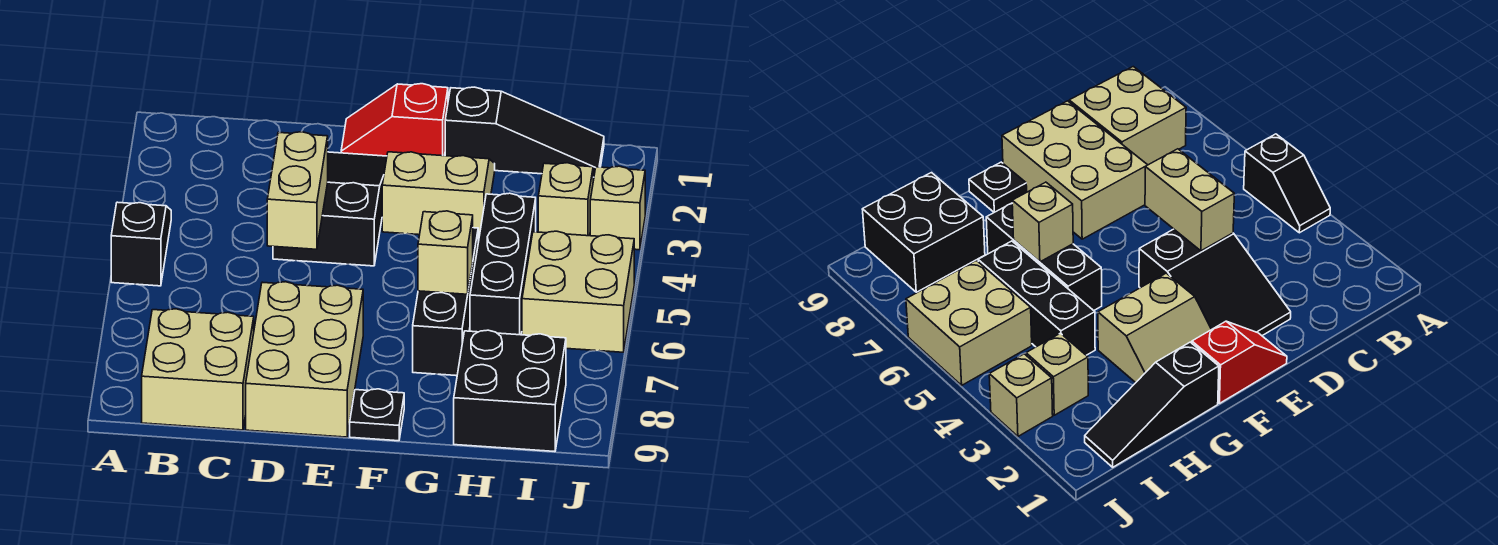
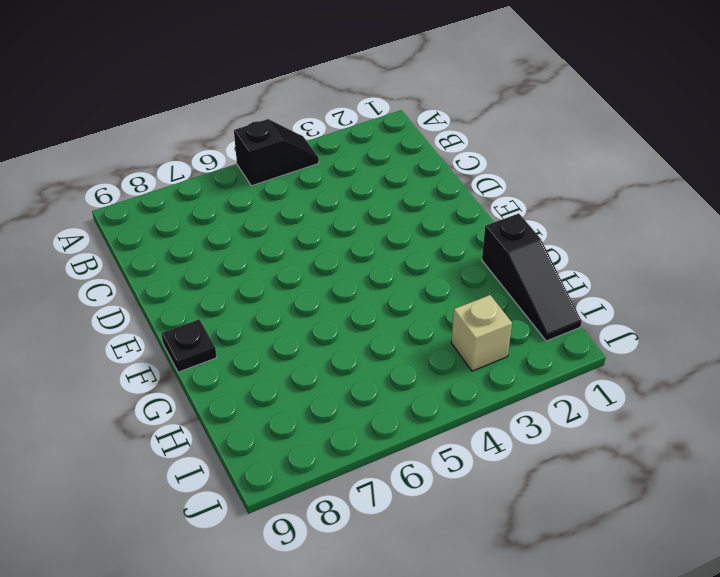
none -> tan 2x2 brick [142,309,254,430]
none -> black 2x3 slope [273,152,387,266]
none -> tan 2x3 brick [246,282,363,437]

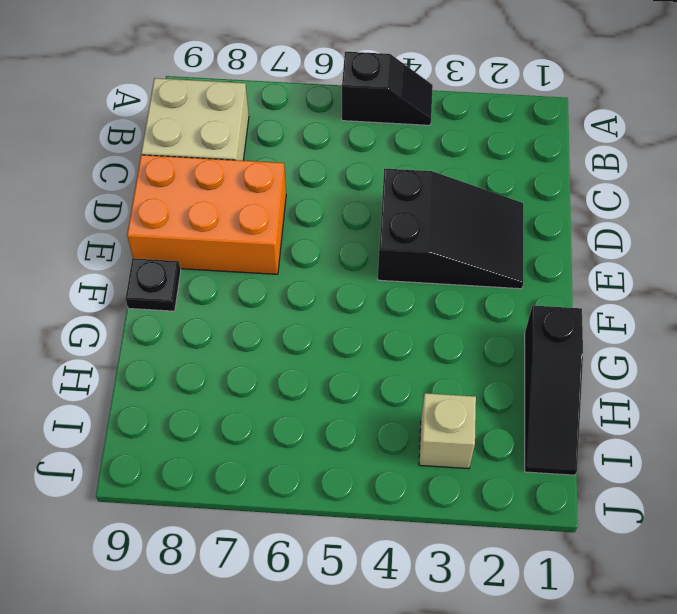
orange 2x3 brick [127,155,286,274] -> tan 2x3 brick [246,282,363,437]
none -> red 1x2 slope [341,84,448,156]
none -> tan 2x2 slope [382,152,495,239]
none -> black 1x3 brick [413,228,478,376]

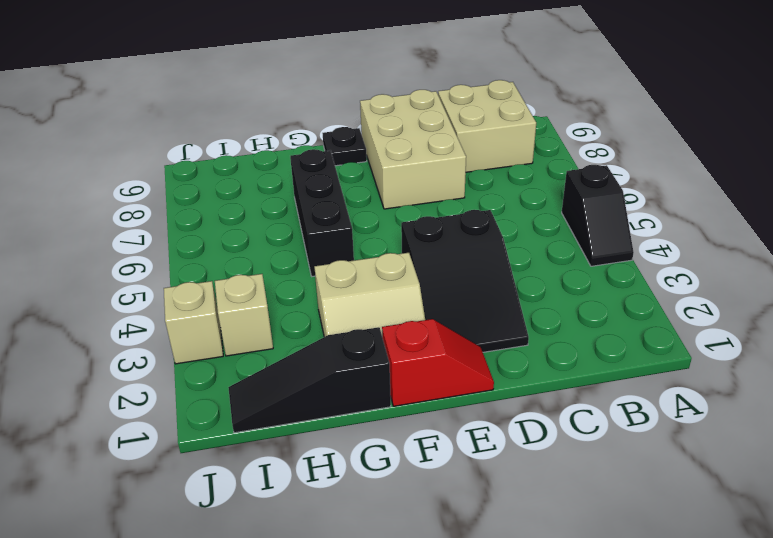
none -> black 1x3 brick [470,193,536,335]
none -> black 2x2 brick [454,330,566,452]
none -> tan 2x2 brick [522,231,634,352]

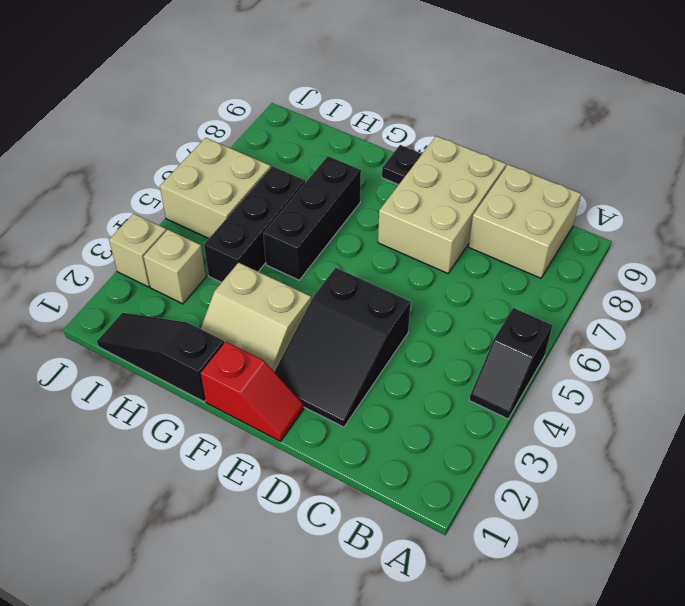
none -> black 2x2 brick [454,330,566,452]
none -> tan 1x2 brick [267,132,328,249]
none -> tan 1x1 brick [418,211,473,294]

